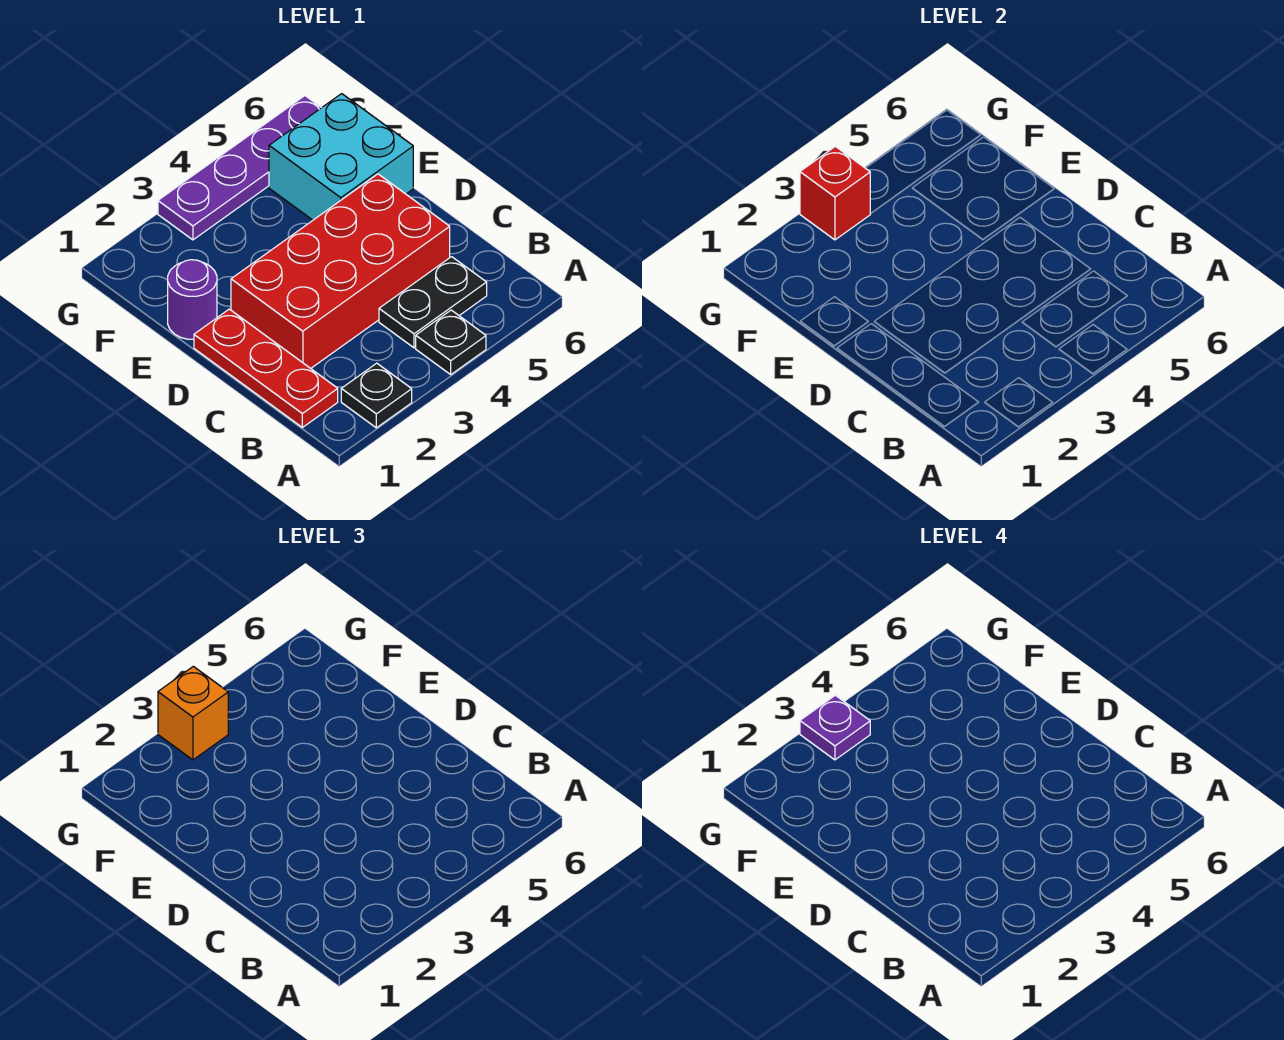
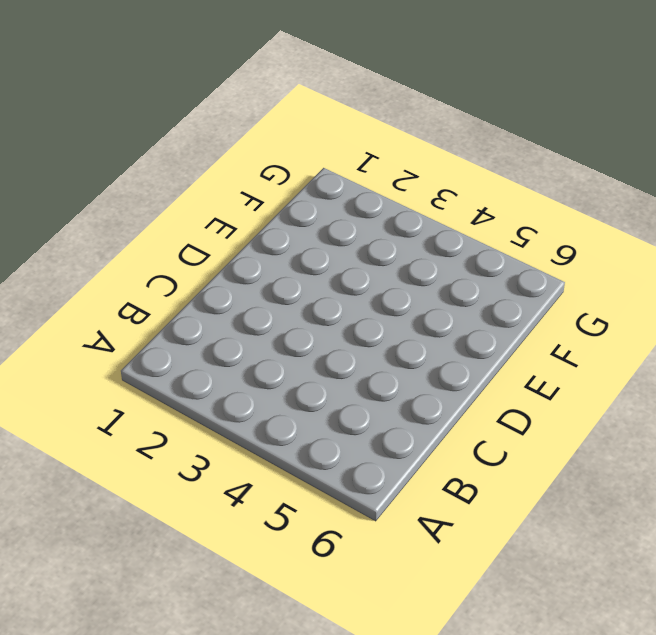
none -> black 1x1 plate [341,363,412,428]
none -> black 1x1 plate [416,310,486,374]

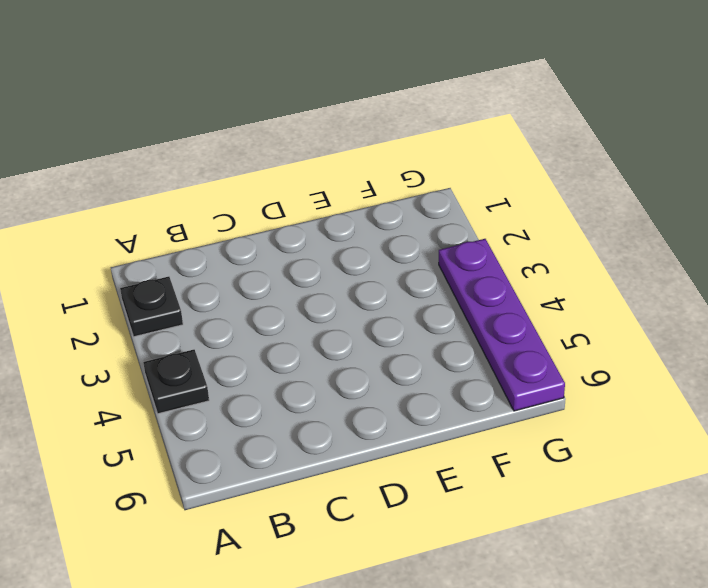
none -> red 1x3 plate [194,309,338,427]
none -> black 1x2 plate [379,257,487,348]

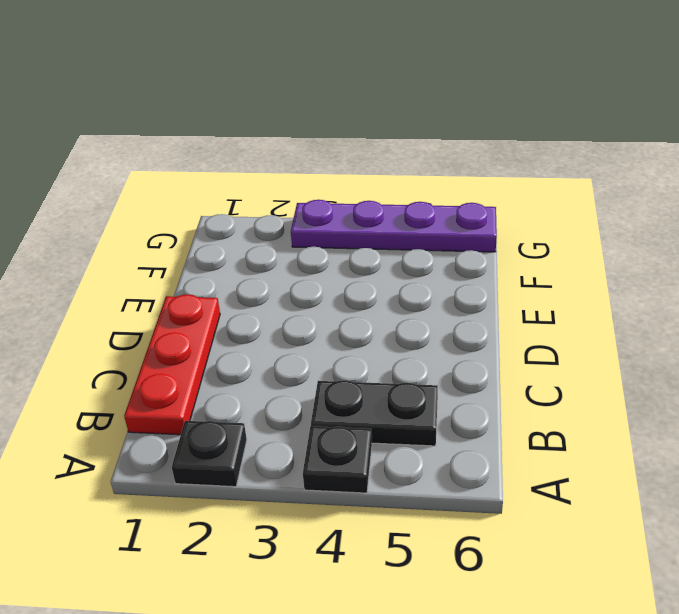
none -> red 2x4 brick [231,174,450,368]
none -> purple 1x1 round brick [168,260,217,339]

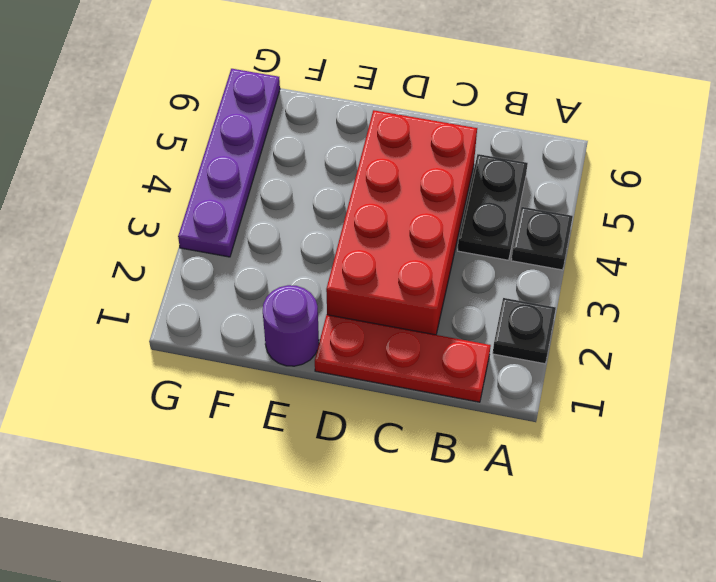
none -> cyan 2x2 brick [269,94,413,220]
none -> red 1x1 brick [800,146,870,240]

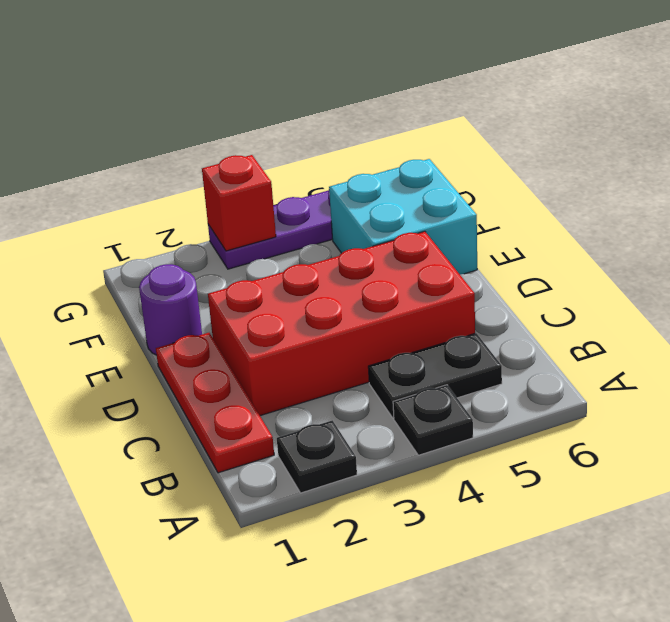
none -> orange 1x1 brick [158,666,228,760]
none -> purple 1x1 plate [800,695,870,760]

